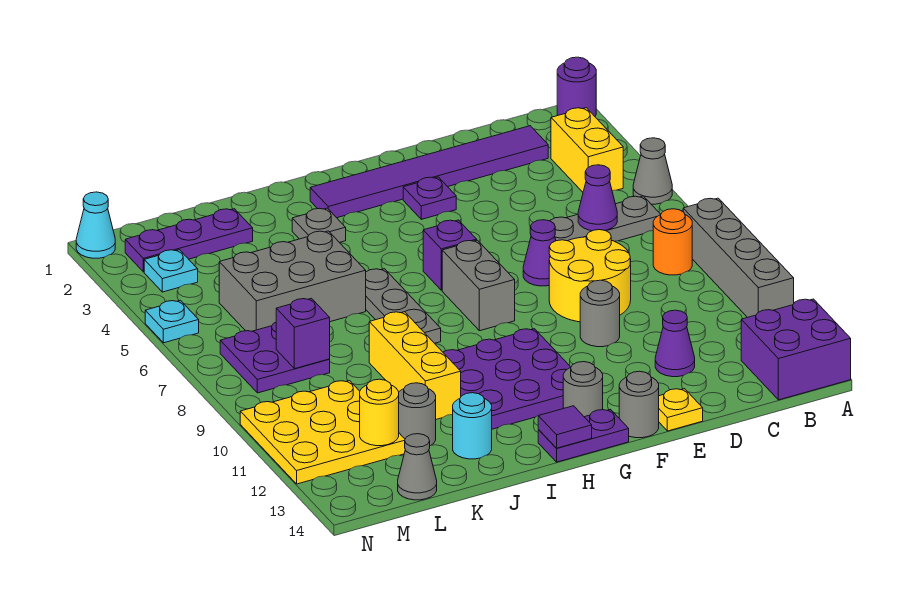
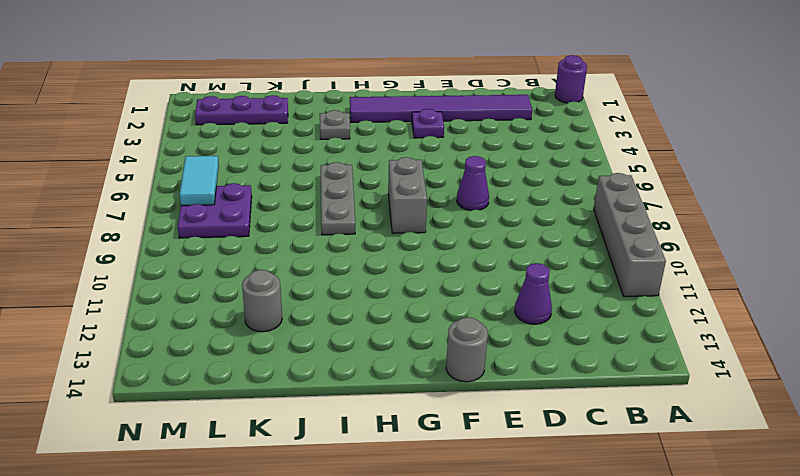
cyan 1x2 tile [180,156,219,205] -> none
none -> grey 1x1 cone [633,138,672,204]
none -> purple 2x2 brick [741,299,851,400]
none -> yellow 1x2 brick [551,108,623,192]
none -> grey 1x3 plate [550,196,661,241]

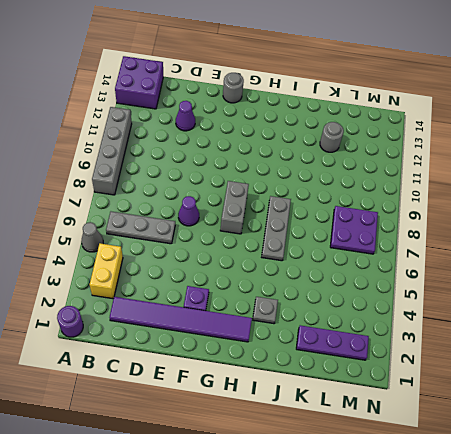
none -> orange 1x1 round brick [653,209,692,275]
none -> yellow 2x2 round brick [549,230,631,322]
none -> grey 1x1 round brick [580,280,620,347]
none -> yellow 1x1 plate [659,389,703,431]

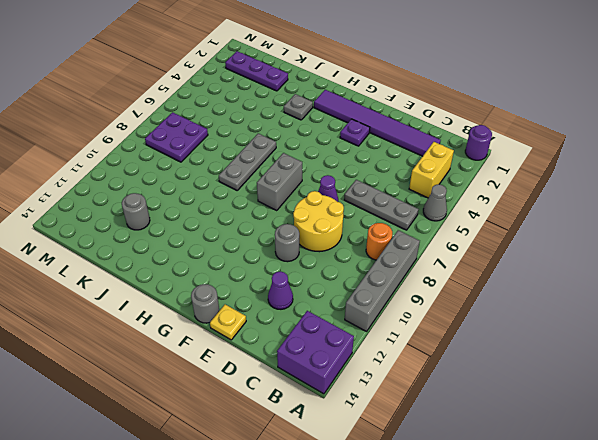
none -> purple 1x1 brick [423,220,477,290]
none -> purple 3x3 plate [443,329,571,429]
none -> grey 1x1 round brick [563,362,603,417]
none -> purple 1x2 plate [538,409,629,462]

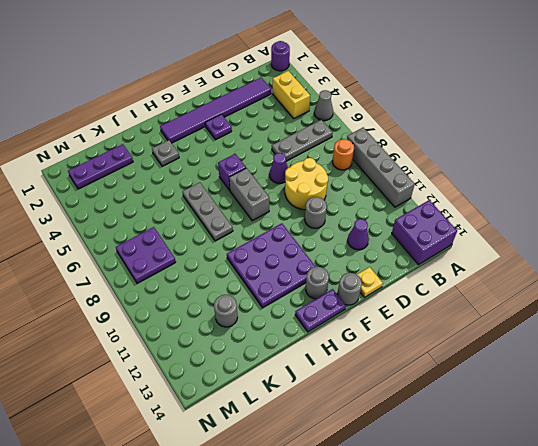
none -> grey 2x3 brick [219,231,366,331]
none -> yellow 1x3 brick [369,312,461,419]
none -> cyan 1x1 round brick [453,393,492,459]
none -> yellow 3x3 plate [240,381,405,484]

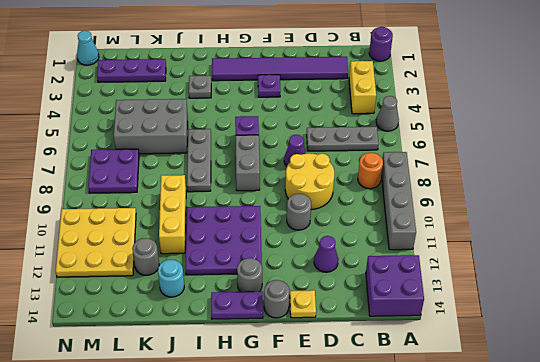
none -> grey 1x1 cone [398,434,437,500]
none -> cyan 1x1 plate [144,250,198,292]
none -> cyan 1x1 plate [145,300,199,343]
none -> purple 1x1 cone [578,165,617,231]

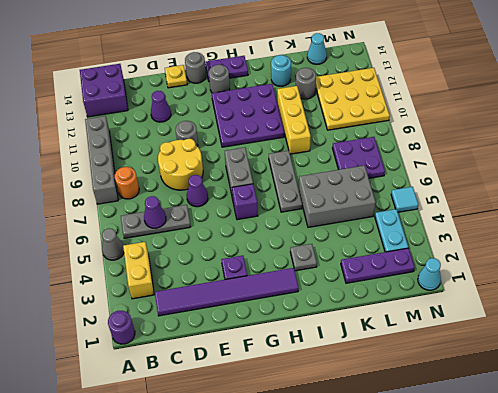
cyan 1x1 cone [307,33,327,64] -> grey 1x1 cone [398,434,437,500]
cyan 1x2 plate [375,209,408,252] -> cyan 1x1 plate [144,250,198,292]
cyan 1x1 tile [391,187,419,212] -> cyan 1x1 plate [145,300,199,343]
none -> purple 1x1 tile [538,406,592,448]
none -> purple 1x1 brick [276,298,330,369]
none -> yellow 1x1 round brick [360,379,399,446]

